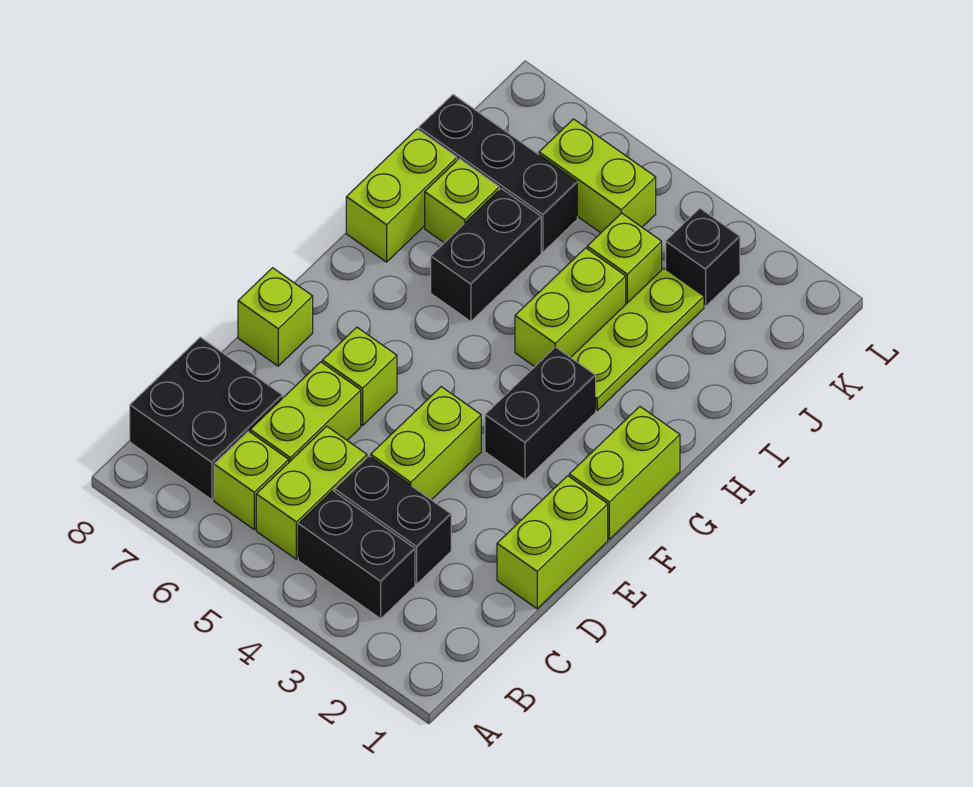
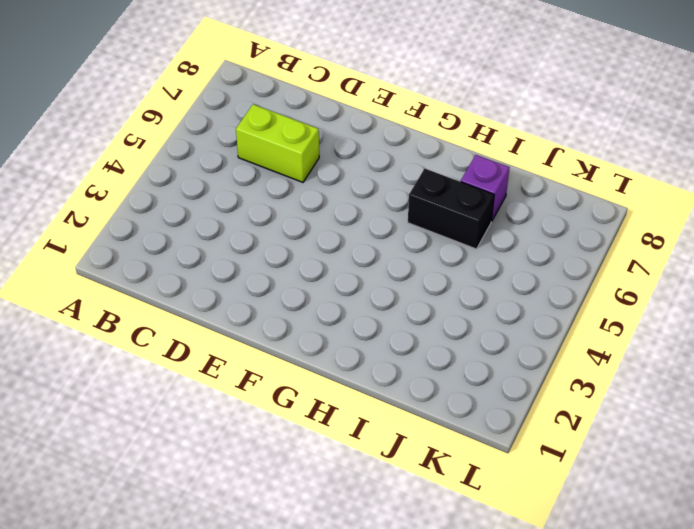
purple 1x1 brick [461,155,510,221] -> lime 1x1 brick [425,159,499,243]
none -> black 1x2 brick [298,491,415,619]
none -> lime 1x2 brick [256,426,367,559]
none -> lime 1x1 brick [214,431,289,529]

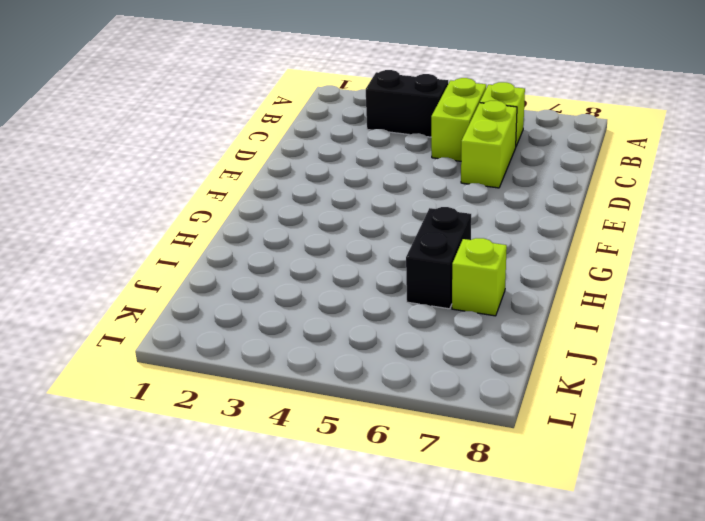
none -> black 2x2 brick [130,337,283,500]
none -> black 1x2 brick [335,456,451,584]
none -> lime 1x2 brick [497,476,608,609]

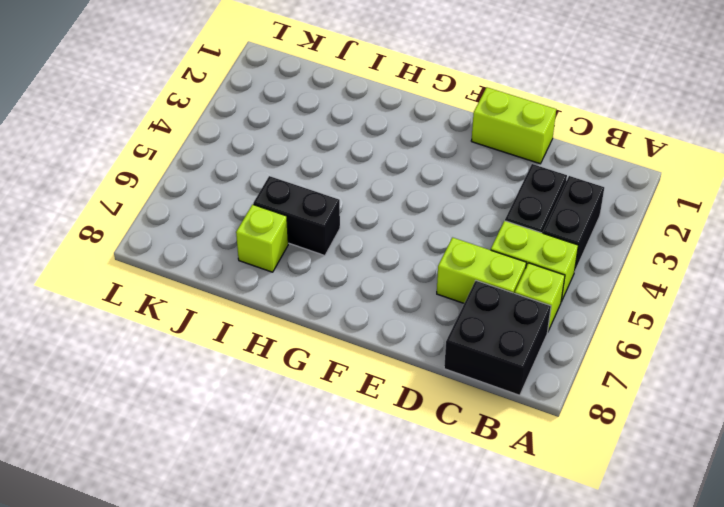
none -> lime 1x2 brick [371,387,481,500]
none -> lime 1x1 brick [322,327,397,426]
none -> lime 1x1 brick [238,268,313,366]

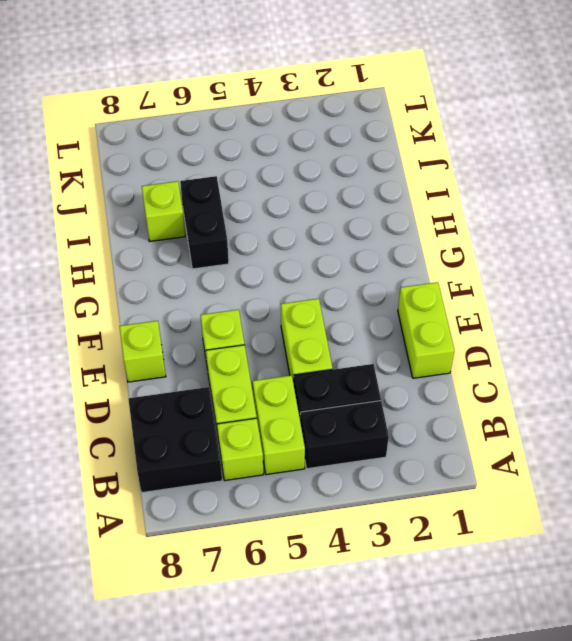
none -> lime 1x2 brick [569,406,680,539]
none -> black 1x2 brick [485,347,596,480]
none -> lime 1x3 plate [571,268,704,410]

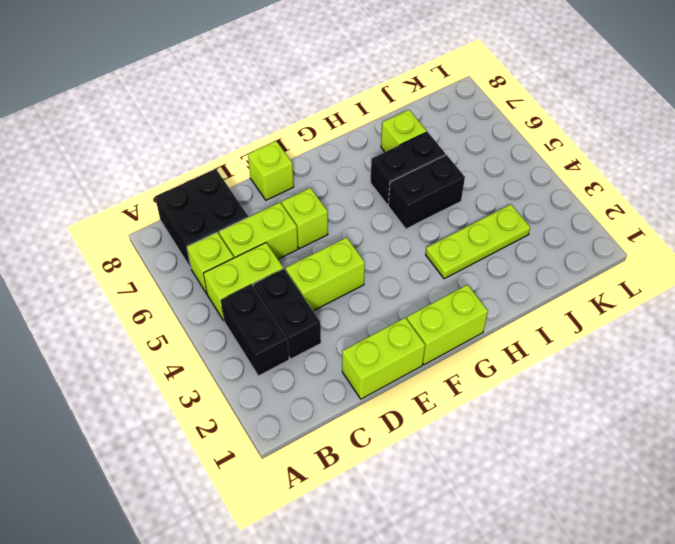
black 1x2 brick [388,155,465,229] -> black 1x2 brick moved to [485,347,596,480]
none -> lime 1x2 brick [515,248,626,367]
none -> lime 1x2 brick [346,129,457,262]
none -> lime 1x1 brick [587,213,662,304]

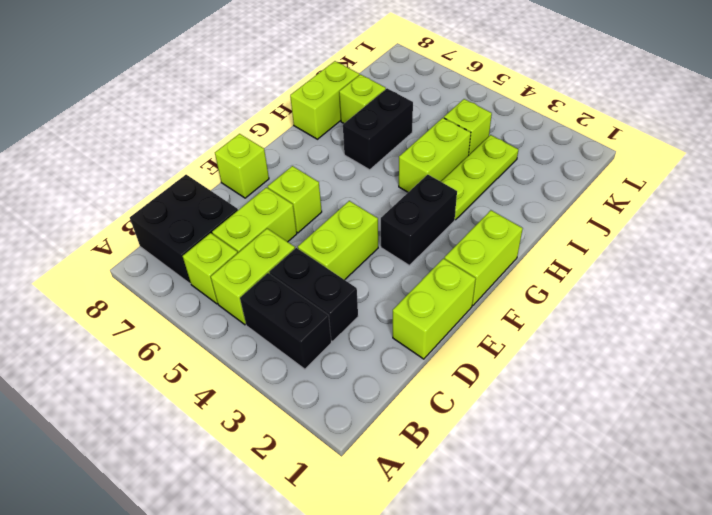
none -> black 1x3 brick [419,95,577,252]
none -> black 1x1 brick [666,208,740,306]
none -> lime 1x2 brick [539,119,656,233]

